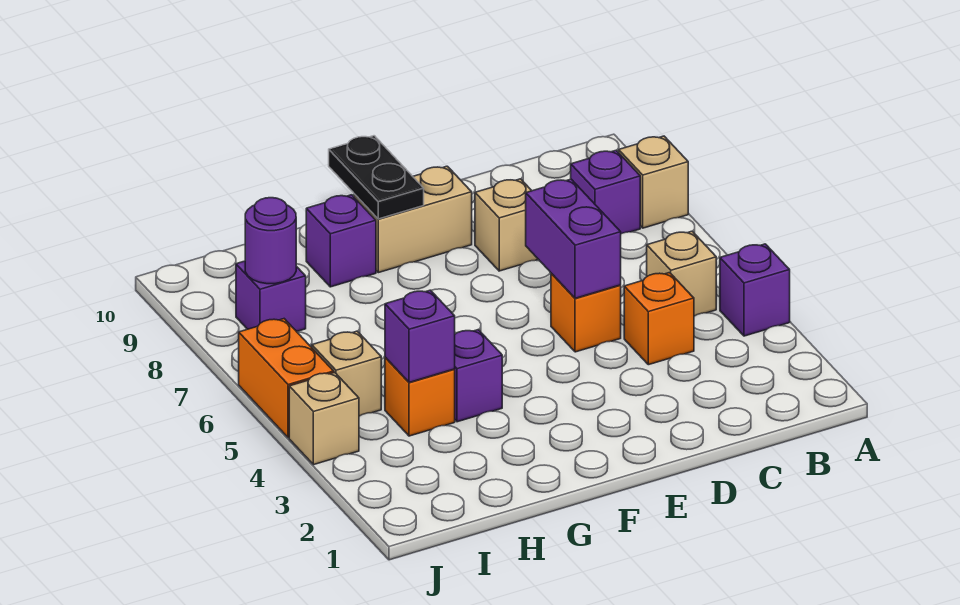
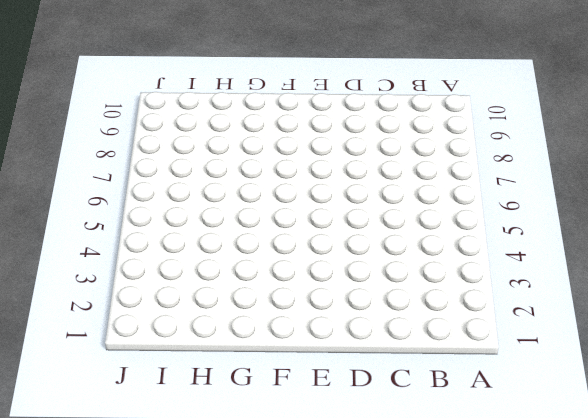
none -> purple 1x1 brick [720,244,790,336]
none -> tan 1x1 brick [619,136,688,228]
none -> tan 1x1 brick [647,231,716,316]

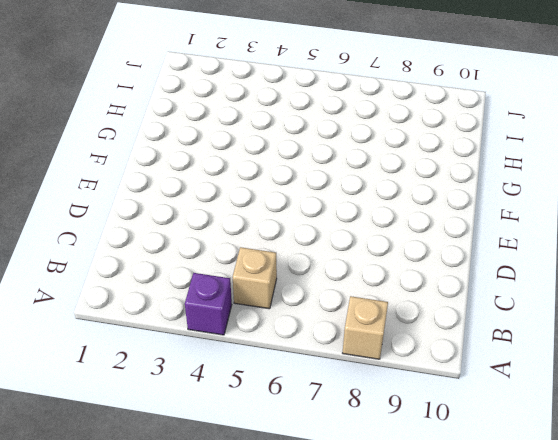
none -> purple 1x1 brick [571,150,640,234]
none -> orange 1x1 brick [624,273,694,365]
none -> orange 1x1 brick [551,274,621,352]

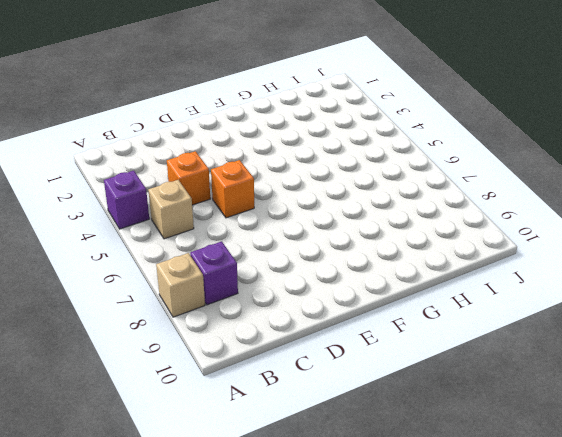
none -> tan 1x1 brick [475,179,538,271]
none -> tan 1x2 brick [354,166,472,273]
none -> purple 1x1 brick [454,330,502,422]

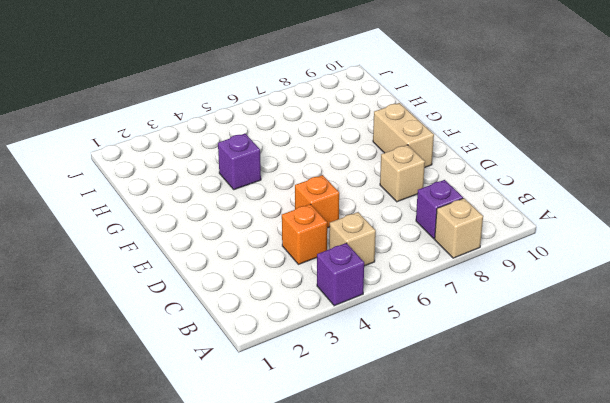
none -> purple 1x1 brick [306,195,376,287]
none -> orange 1x1 brick [385,357,455,436]
none -> tan 1x1 brick [312,331,381,416]

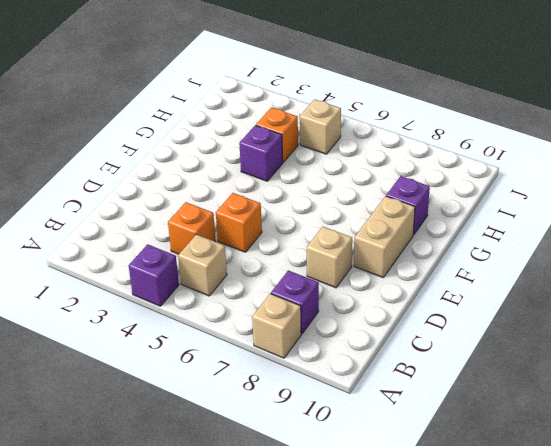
none -> purple 1x1 brick [236,261,306,332]
none -> tan 1x1 brick [289,372,359,465]
none -> orange 1x2 brick [239,319,334,438]

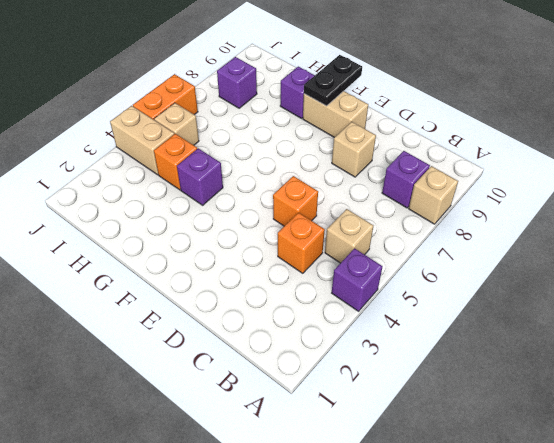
tan 1x2 brick [110,106,174,175] -> tan 1x1 brick [289,372,359,465]
none -> purple 1x2 brick [526,179,621,298]
none -> purple 1x1 brick [385,290,455,382]
none -> purple 1x1 round brick [245,198,296,284]

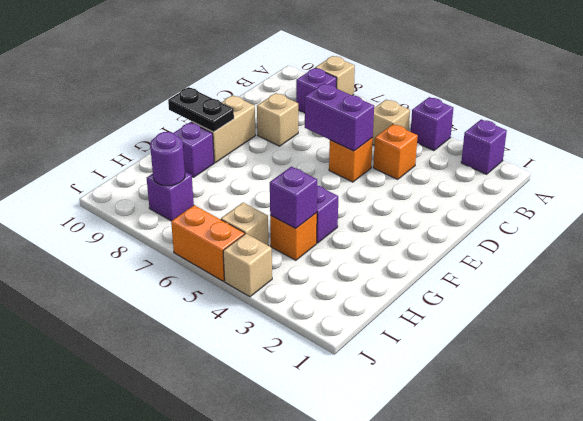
purple 1x1 brick [461,119,507,174] -> none

